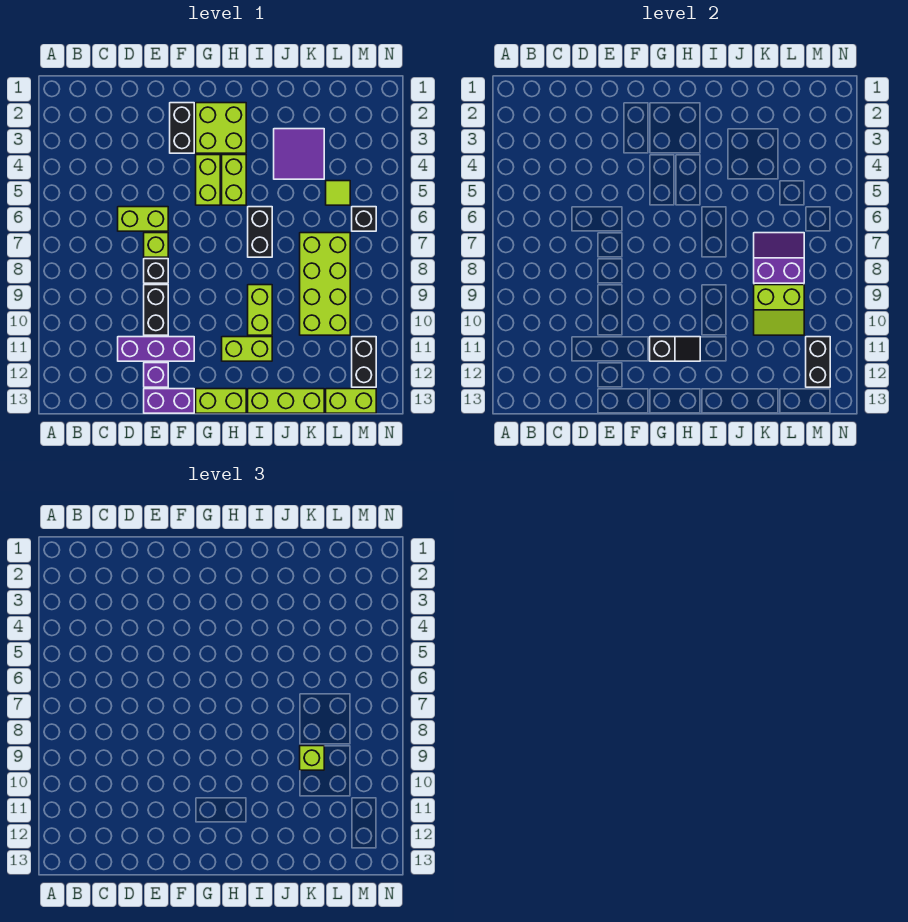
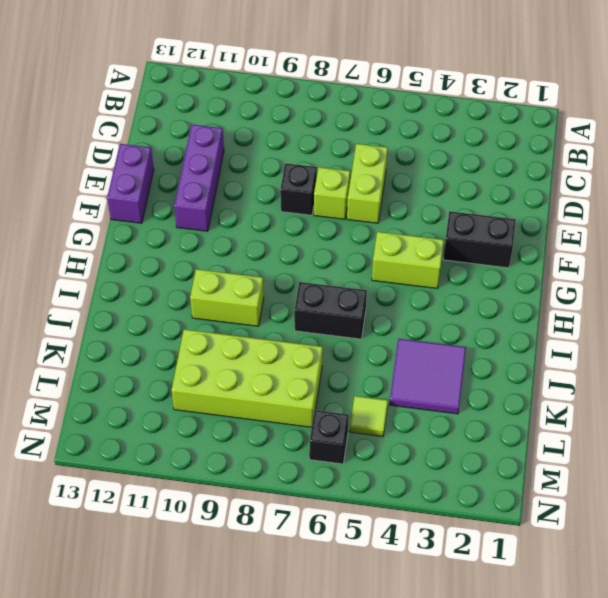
none -> black 1x2 brick [144,285,168,335]
none -> purple 1x1 brick [144,363,168,387]
none -> lime 2x2 brick [196,103,246,153]

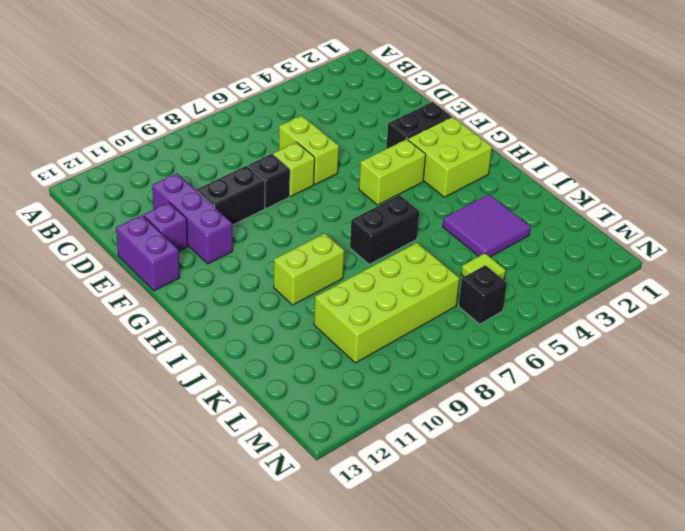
none -> lime 1x2 brick [196,389,246,413]
none -> lime 1x2 brick [222,155,246,205]
none -> lime 1x2 brick [222,337,272,361]

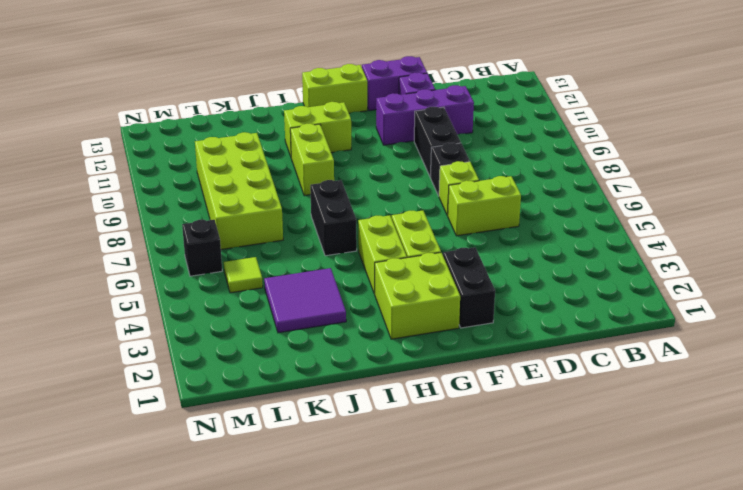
none -> lime 1x3 brick [248,389,324,413]
none -> lime 1x2 brick [326,389,376,413]
none -> black 1x2 brick [352,337,376,387]

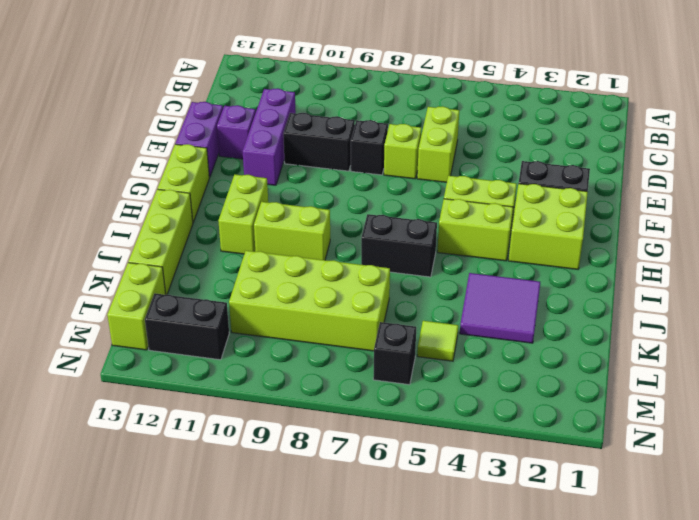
none -> black 1x2 slope [650,337,700,361]
none -> purple 2x2 slope [754,233,804,283]
none -> lime 2x2 slope [754,285,804,335]

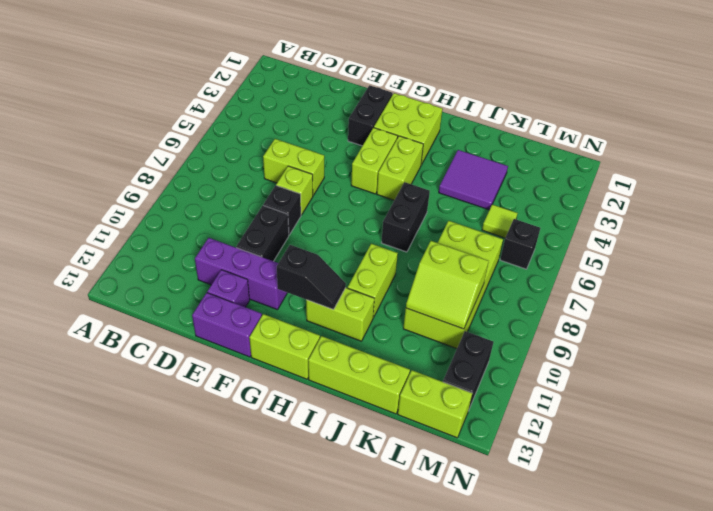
none -> purple 2x2 slope [754,233,804,283]
none -> black 1x2 brick [806,337,830,387]
none -> lime 1x1 brick [300,746,324,770]

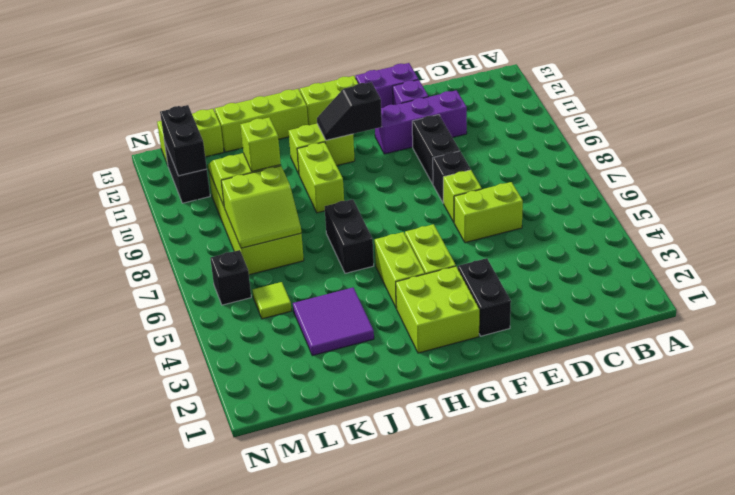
lime 2x2 slope [221,166,301,248] -> purple 2x2 slope [754,233,804,283]

